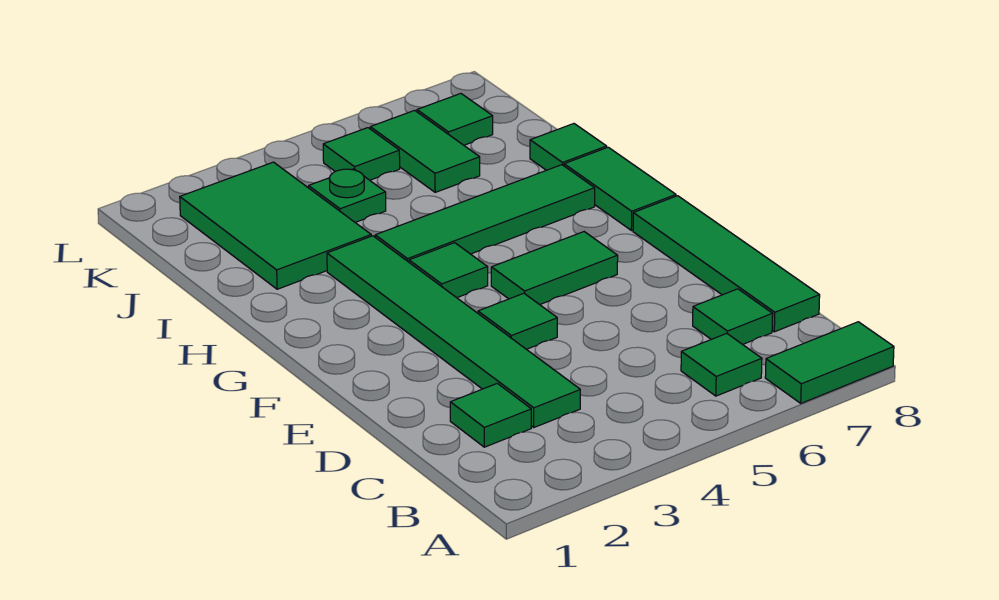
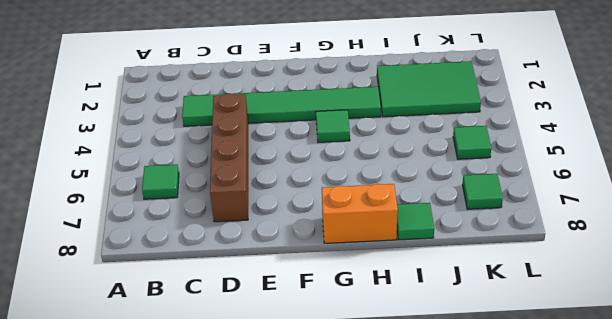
brown 1x4 brick [210,94,248,222] -> none
orange 1x2 brick [322,184,398,243] -> green 1x2 tile [564,147,676,231]
none -> green 1x2 tile [765,322,894,403]
none -> green 1x1 tile [450,383,531,447]
none -> green 1x1 tile [693,289,773,344]

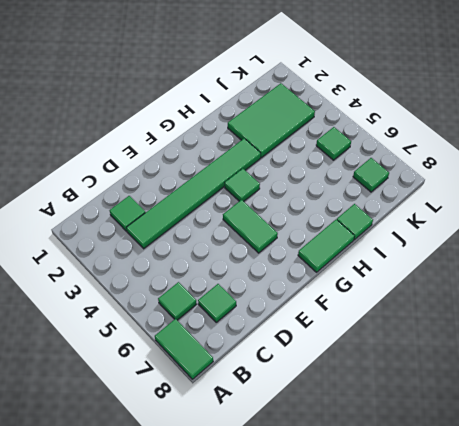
none -> green 1x4 tile [633,196,820,332]
none -> green 1x1 tile [478,293,557,349]
none -> green 1x4 tile [375,165,595,262]

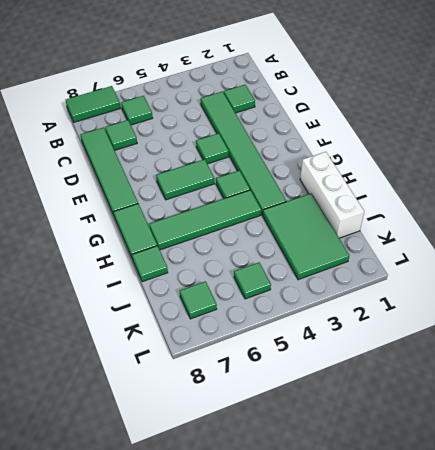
white 1x3 brick [300,152,364,238] -> none
none -> green 1x1 plate [309,169,386,223]
none -> green 1x2 tile [370,110,480,192]

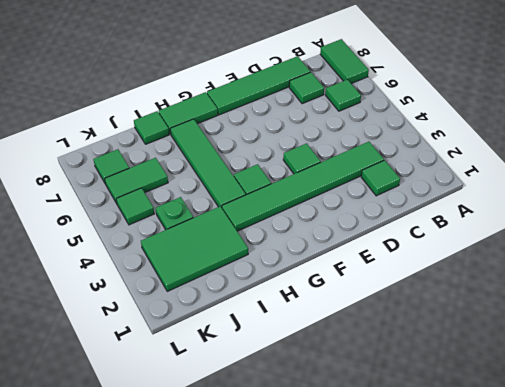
none -> green 1x2 tile [491,232,618,305]

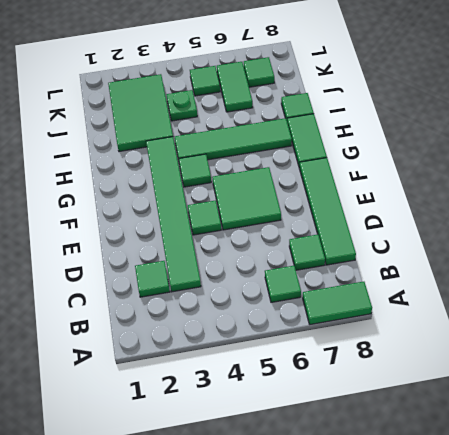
green 2x2 tile [212,167,281,230] -> green 1x2 tile [491,232,618,305]

